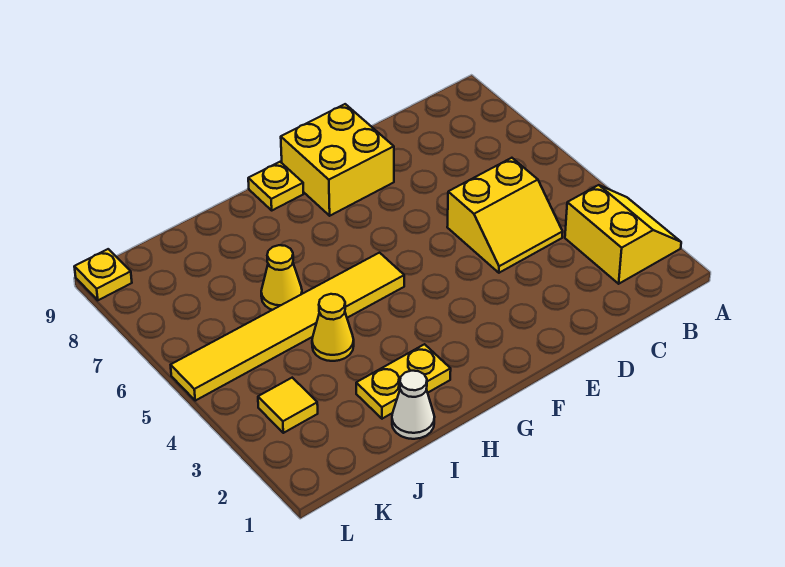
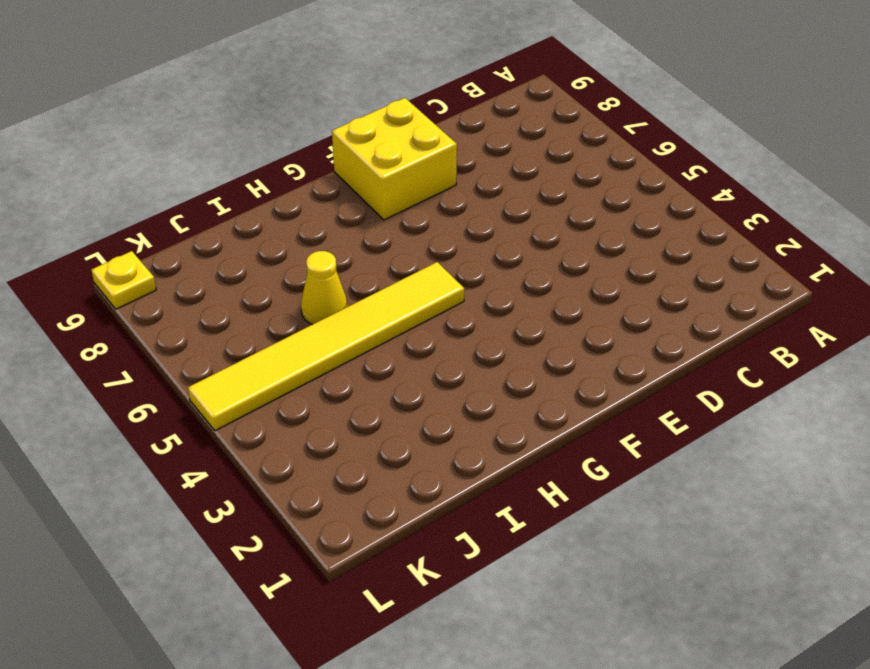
none -> yellow 2x2 slope [565,185,681,284]
none -> yellow 2x2 slope [447,158,563,273]

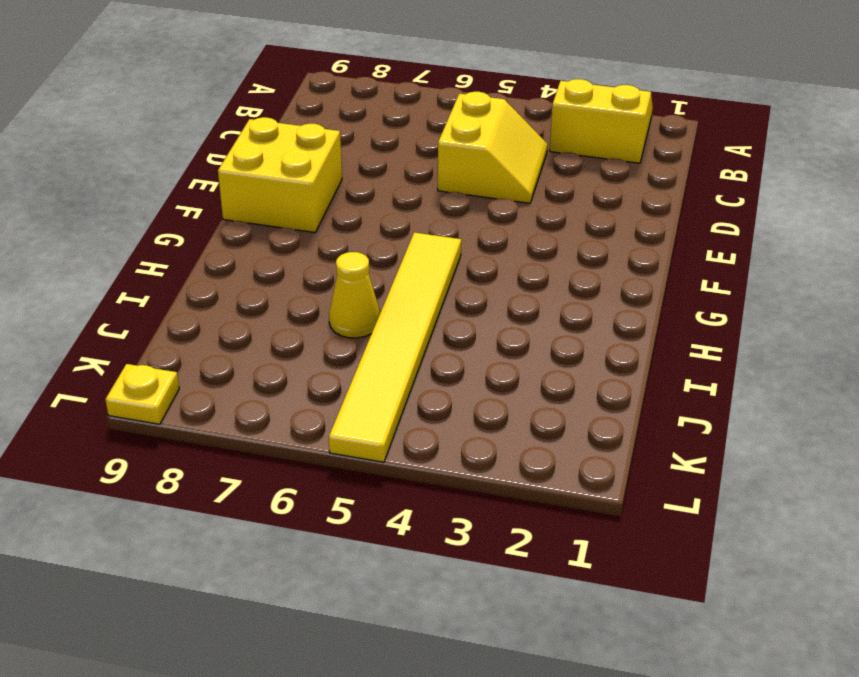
none -> yellow 1x1 plate [248,162,304,210]
none -> yellow 1x2 plate [356,344,451,419]

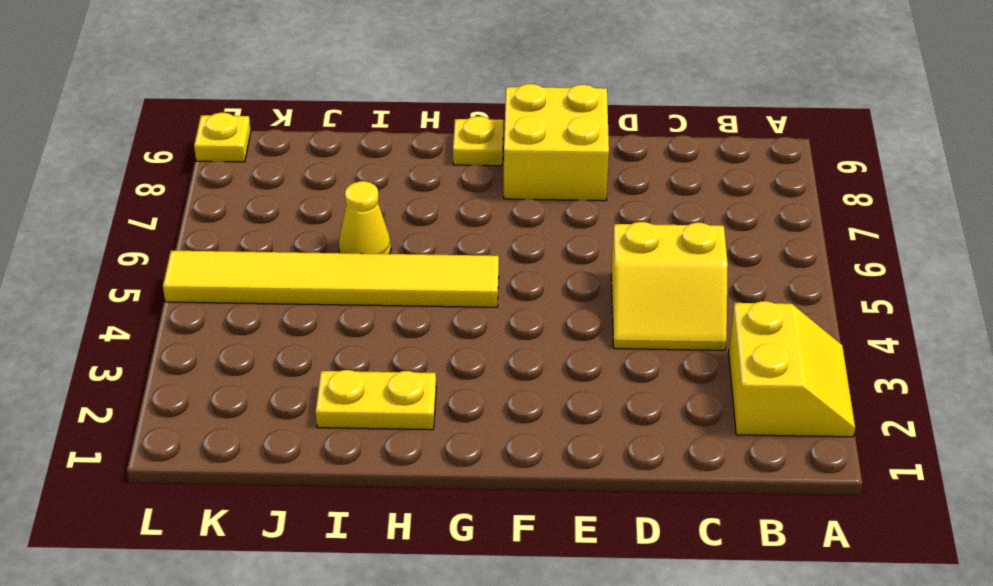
none -> white 1x1 cone [392,371,434,439]
none -> yellow 1x1 cone [312,294,354,361]

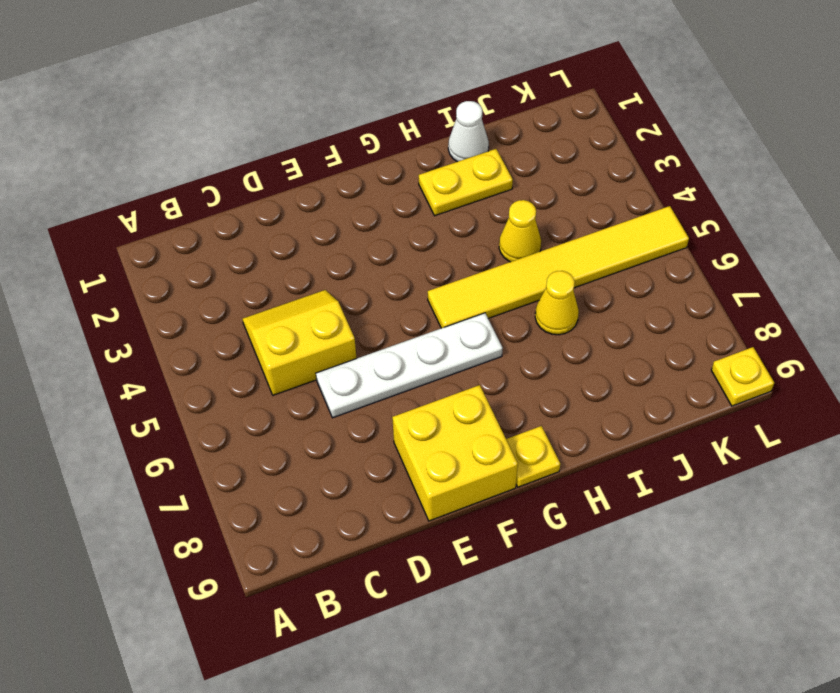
white 1x4 plate [316,313,503,418] -> none
none -> yellow 2x2 slope [565,185,681,284]
none -> yellow 1x1 tile [258,378,318,433]

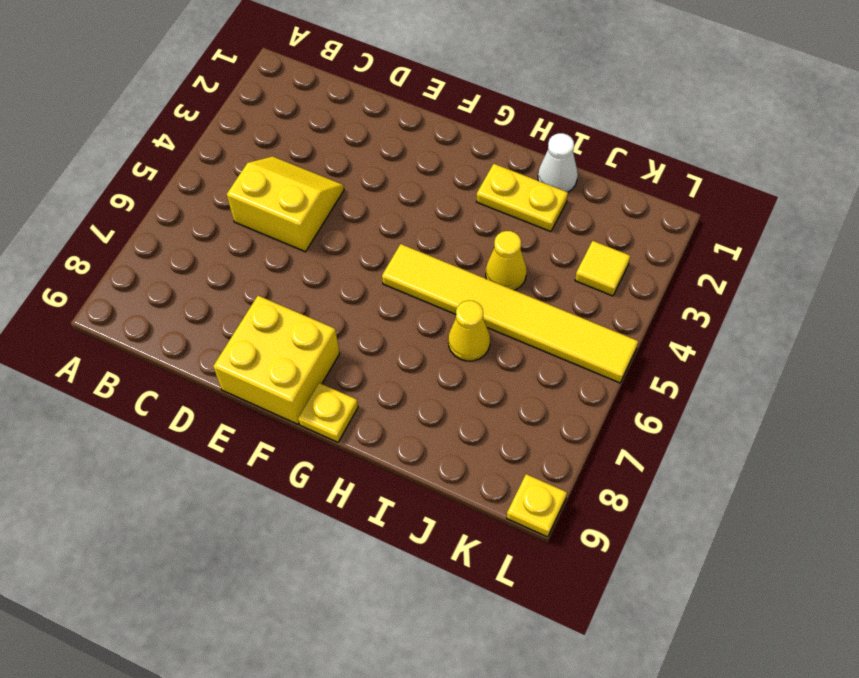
none -> yellow 2x2 slope [565,185,681,284]

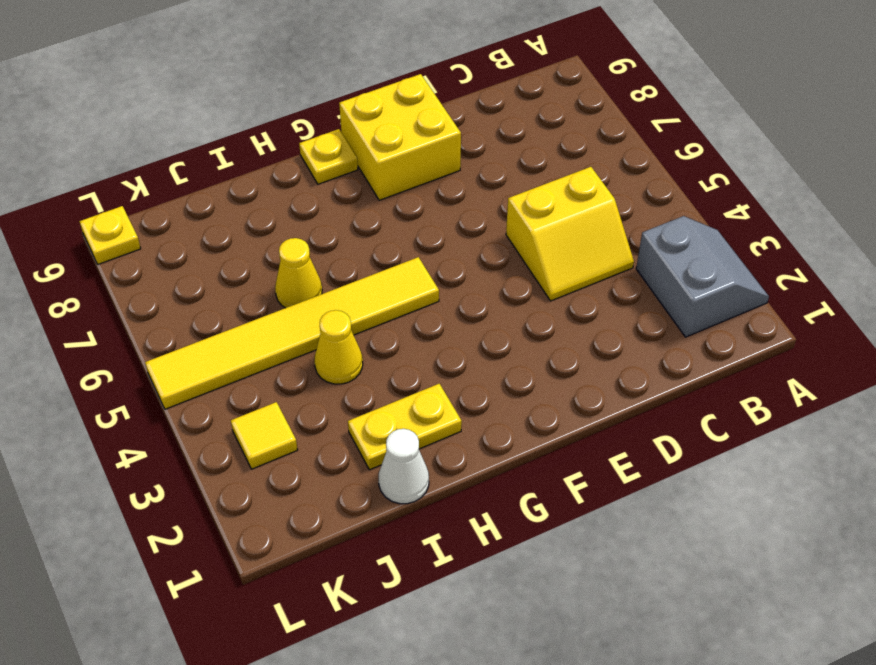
grey 2x2 slope [636,216,769,337] -> yellow 2x2 slope [565,185,681,284]

